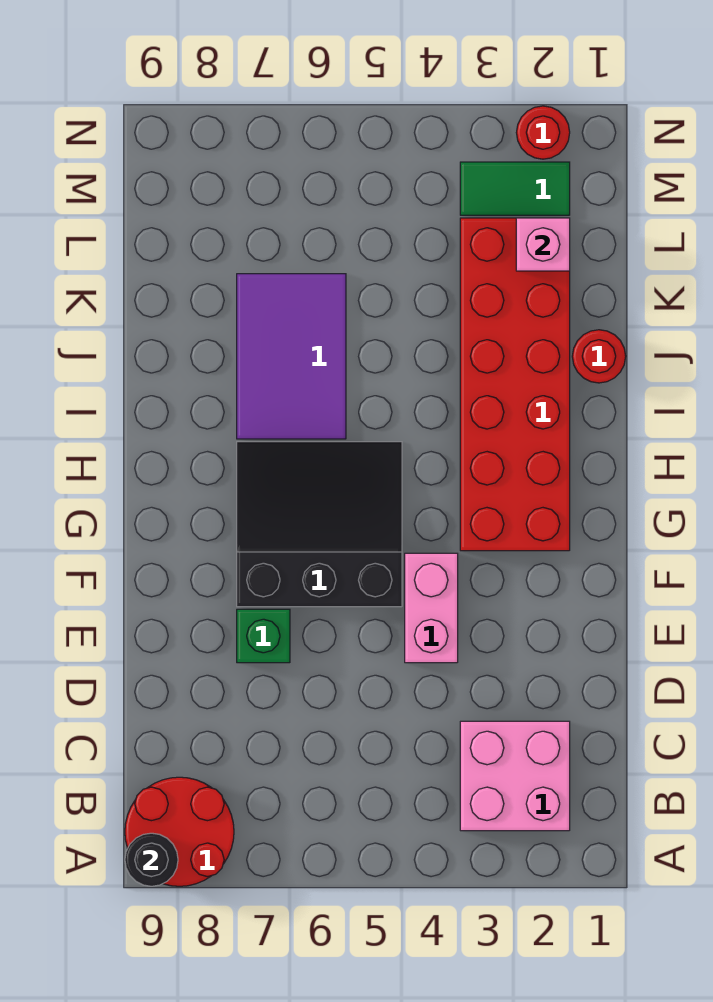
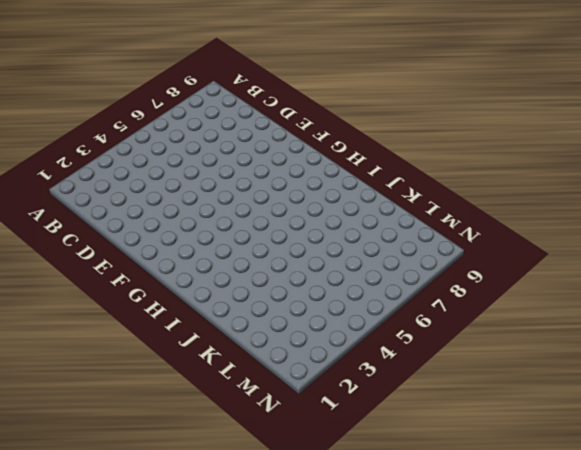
none -> red 2x2 round brick [125,777,234,886]
none -> pink 2x2 brick [460,721,570,831]
none -> pink 1x2 brick [405,553,458,663]

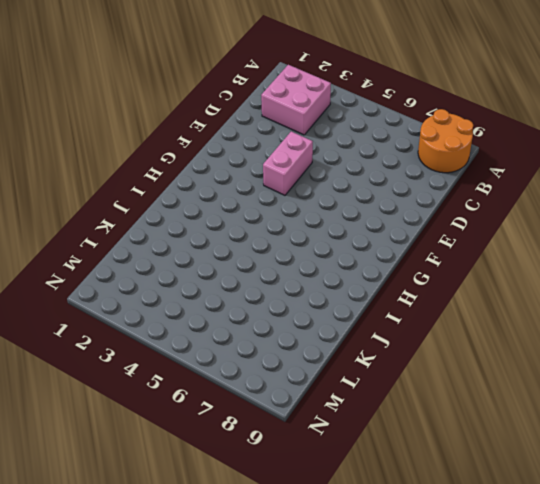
orange 2x2 round brick [418,109,473,173] -> red 2x2 round brick [125,777,234,886]
none -> green 1x1 brick [237,609,290,663]
none -> black 3x3 slope [237,442,402,607]
none -> red 2x6 brick [460,218,570,551]

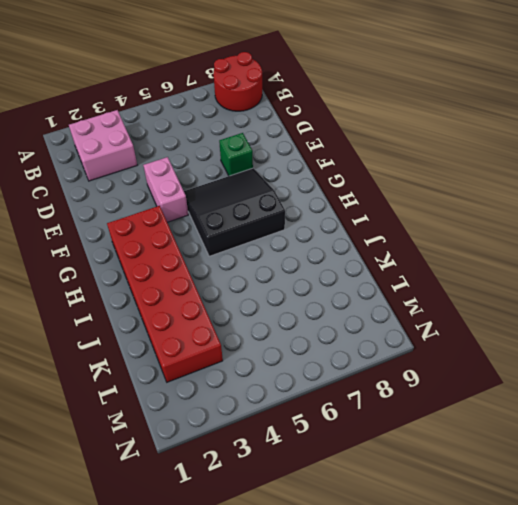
black 3x3 slope [184,168,285,256] -> black 3x3 slope turned to [237,442,402,607]
none -> purple 2x3 tile [237,274,346,439]
none -> red 1x1 round brick [572,330,626,383]
none -> green 1x2 tile [460,162,570,215]

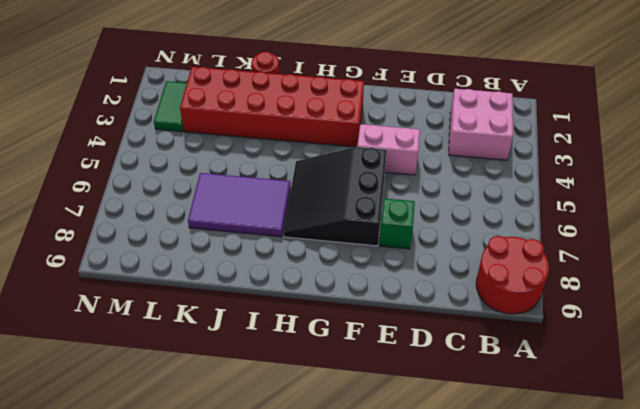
none -> red 1x1 round brick [516,106,570,159]
none -> black 1x1 round brick [125,833,178,886]
none -> pink 1x1 brick [516,218,570,271]

